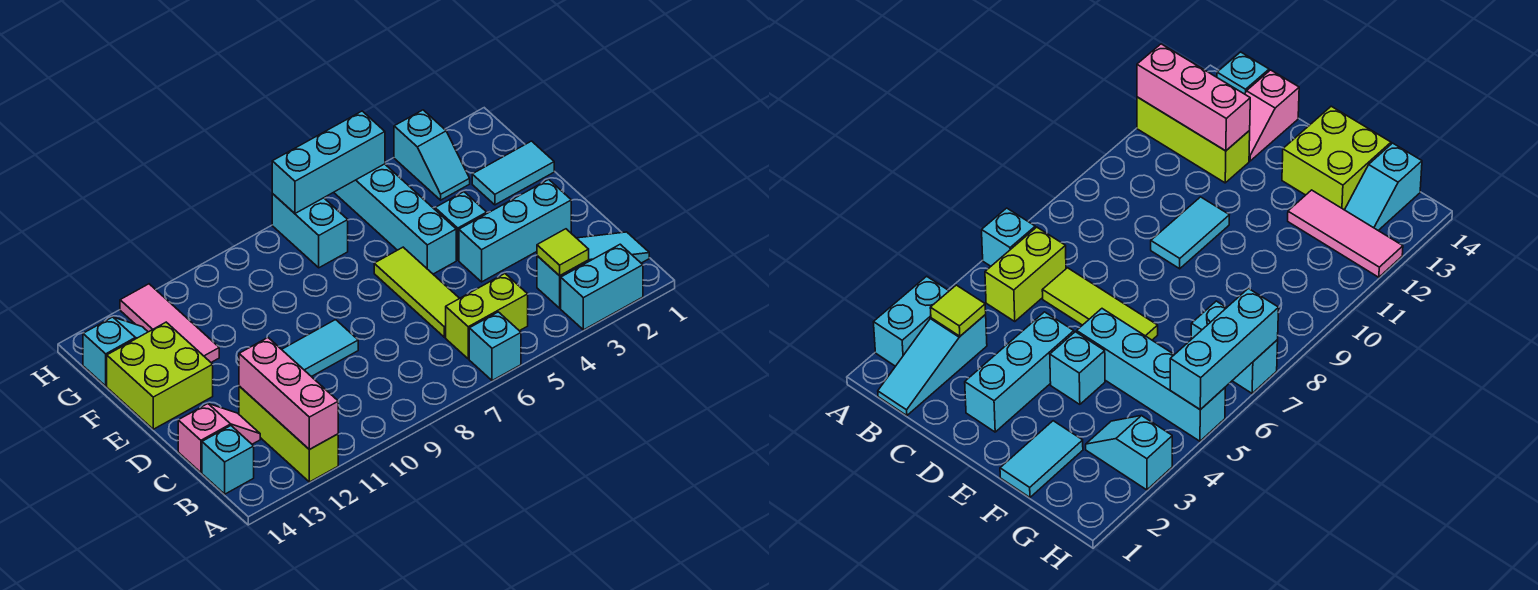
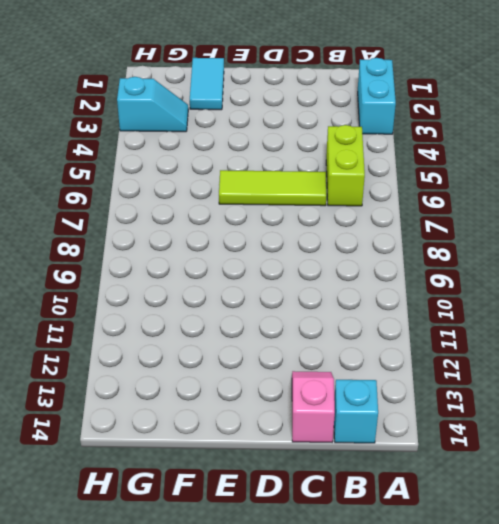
none -> cyan 1x1 brick [469,312,521,381]
none -> lime 1x3 brick [239,386,338,482]
none -> cyan 1x3 slope [537,232,649,308]

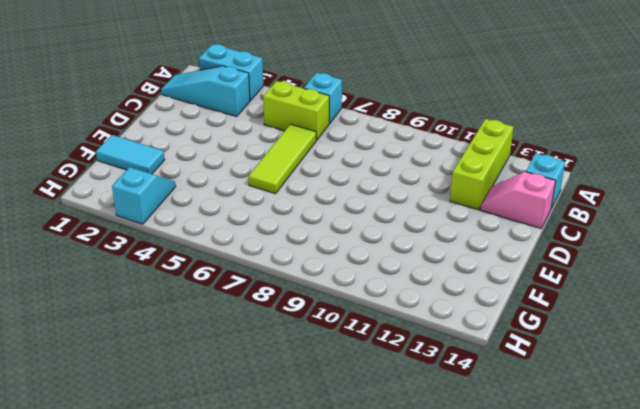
none -> cyan 1x3 brick [459,180,571,282]
none -> cyan 1x2 tile [282,320,358,377]
none -> cyan 1x1 brick [435,192,487,260]

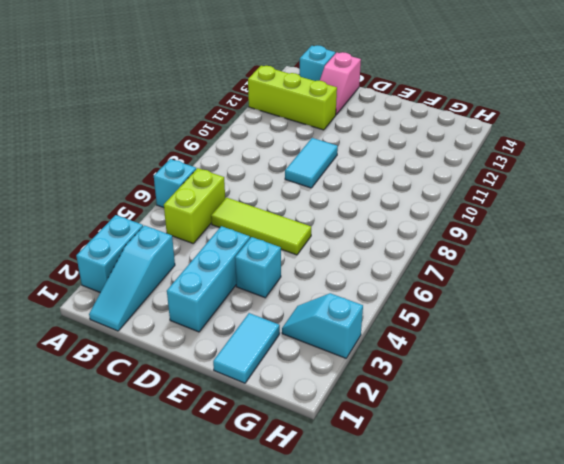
none -> cyan 1x4 brick [334,164,456,274]
none -> lime 2x2 brick [107,322,213,429]
none -> pink 1x3 tile [120,284,219,362]

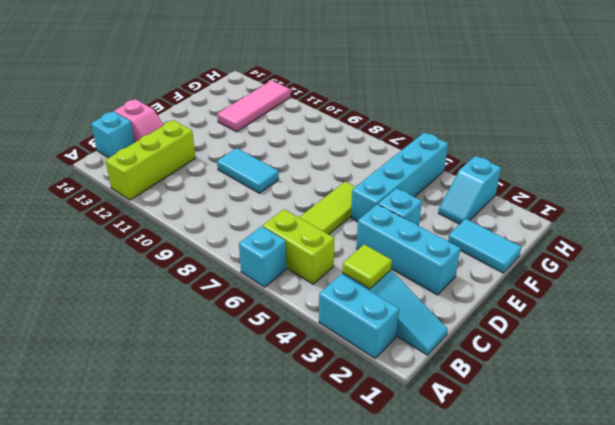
none -> lime 2x2 brick [107,322,213,429]
none -> cyan 1x2 brick [272,194,348,268]
none -> cyan 1x2 slope [83,317,148,386]

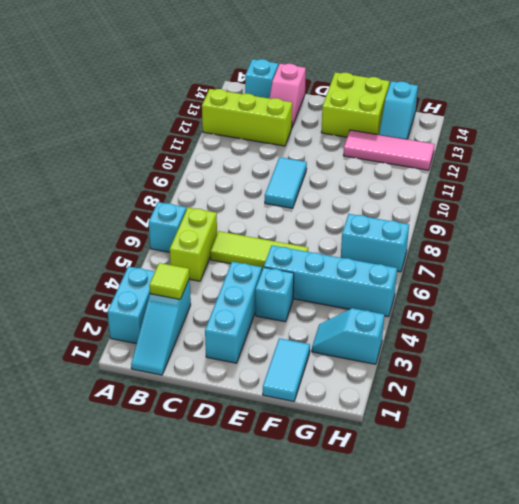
none -> pink 1x3 brick [239,338,338,450]
none -> cyan 1x3 brick [272,111,385,213]

